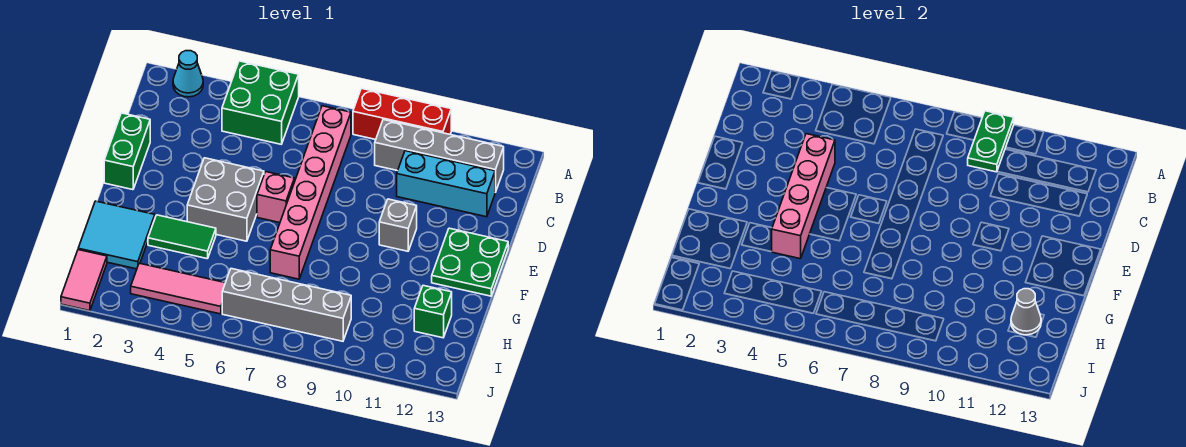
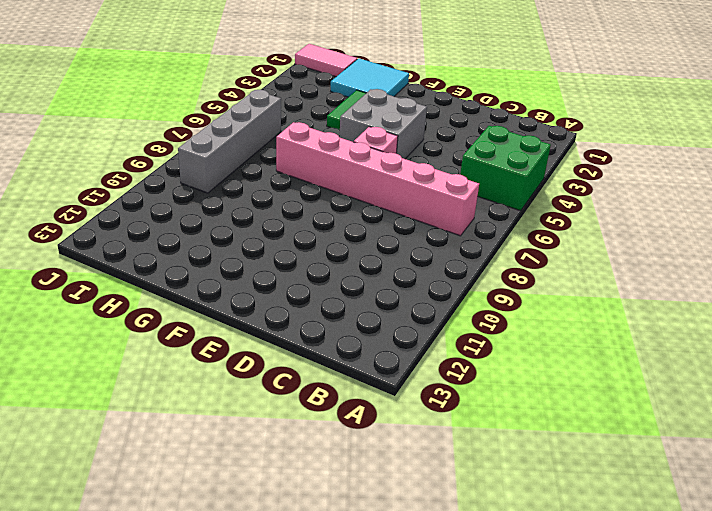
none -> cyan 1x1 cone [173,51,203,97]
none -> red 1x3 brick [353,88,451,140]
none -> grey 1x4 brick [375,120,504,192]

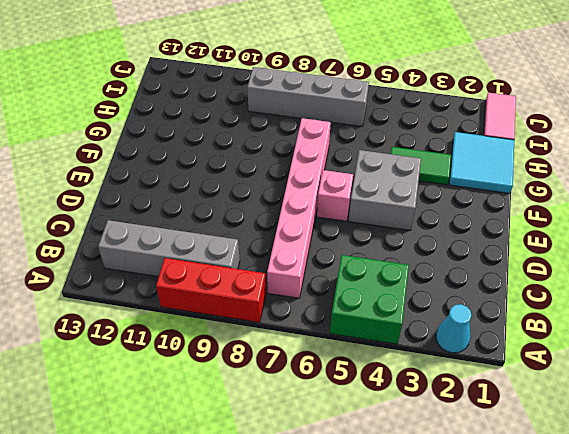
none -> cyan 1x3 brick [397,151,495,217]
none -> green 1x2 brick [104,113,150,190]
none -> grey 1x1 brick [379,199,417,251]

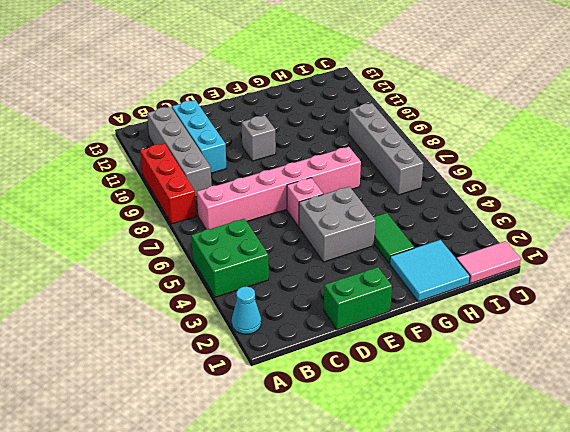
none -> green 2x2 plate [432,228,508,296]
none -> green 1x1 brick [414,286,452,338]
none -> pink 1x3 tile [131,263,225,314]

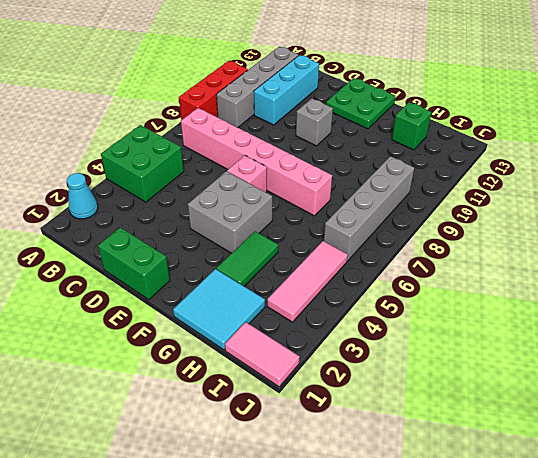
none -> green 1x2 plate [968,111,1014,172]
none -> pink 1x4 brick [772,134,835,259]
none -> grey 1x1 cone [1011,289,1041,335]

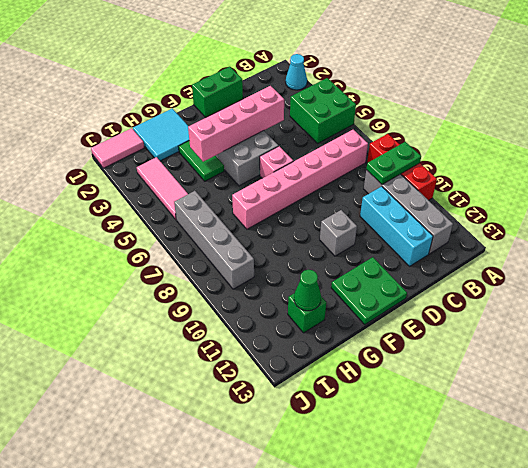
green 1x1 cone [294,270,321,311] -> grey 1x1 cone [1011,289,1041,335]

